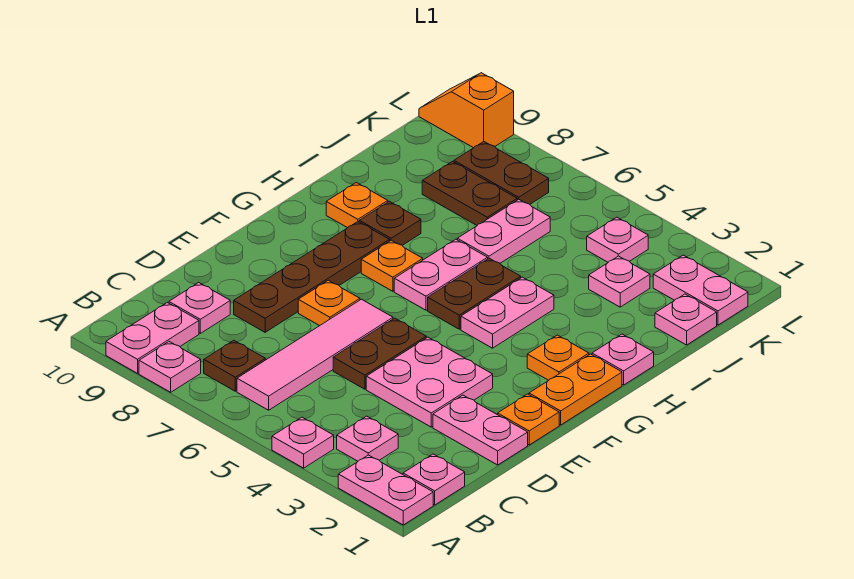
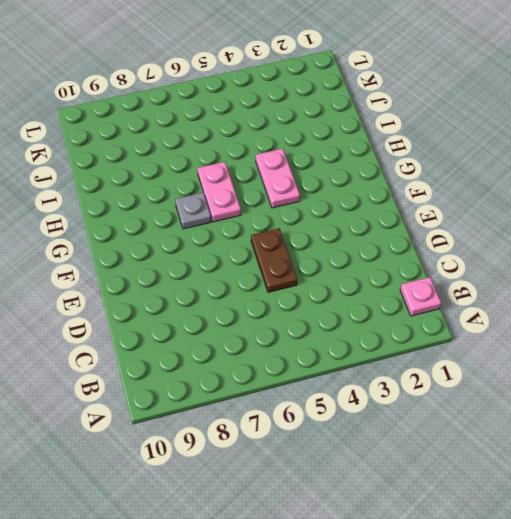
grey 1x1 plate [175,192,211,229] -> orange 1x1 plate [361,240,423,291]
none -> pink 1x2 plate [338,455,433,525]
none -> pink 1x1 plate [272,417,334,468]
none -> pink 1x1 plate [139,342,201,392]
none -> pink 1x2 plate [106,302,199,373]

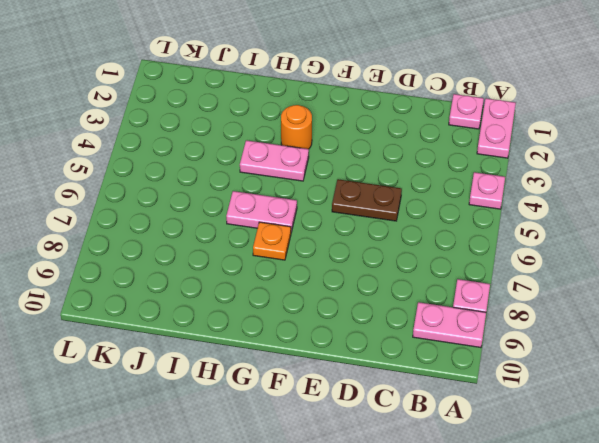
orange 1x1 round brick [281,105,312,149] -> none
none -> pink 1x1 plate [337,416,398,461]
none -> pink 1x4 tile [237,299,393,410]
none -> brown 1x1 plate [204,340,265,391]
none -> pink 1x1 plate [169,283,230,333]

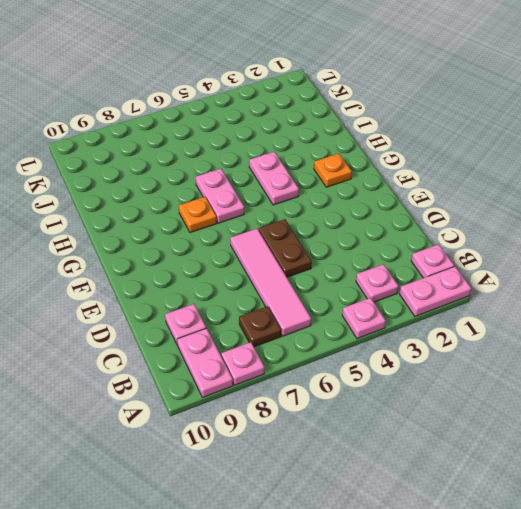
none -> pink 1x2 plate [433,395,528,465]
none -> pink 2x2 plate [366,337,493,427]
none -> brown 1x4 plate [234,222,390,332]
none -> orange 1x1 plate [498,394,559,445]

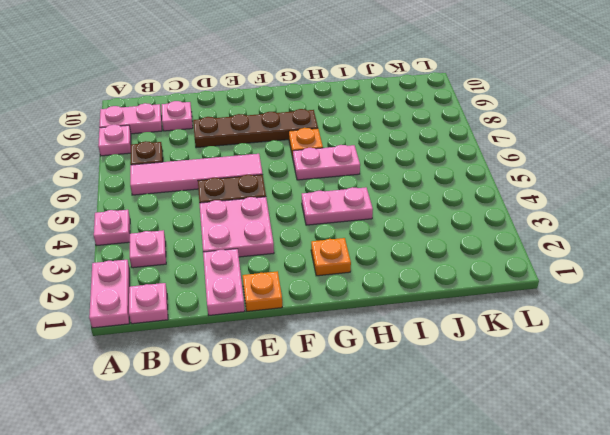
none -> orange 1x1 plate [298,280,360,326]
none -> orange 1x2 plate [529,354,622,425]
none -> brown 1x2 plate [428,258,521,329]
none -> pink 1x1 plate [592,334,654,385]

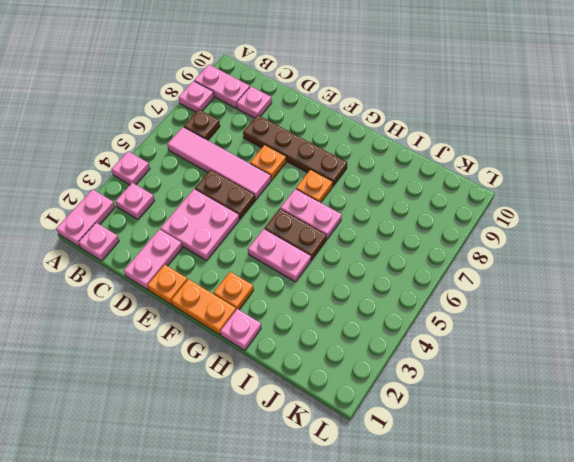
none -> brown 1x1 plate [359,202,421,245]
none -> orange 1x1 plate [326,183,388,228]
none -> pink 1x2 plate [457,199,550,263]
none -> pink 1x1 plate [655,294,717,345]

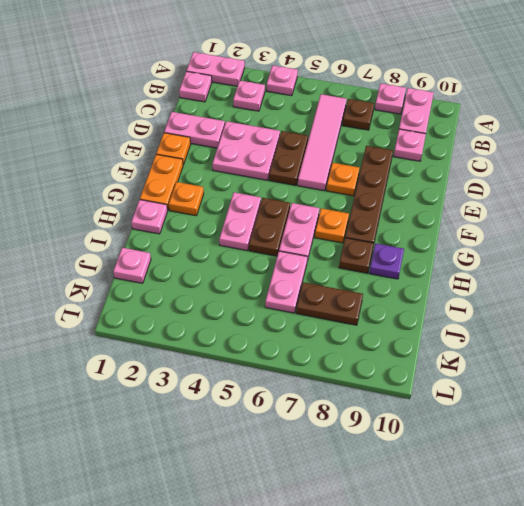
purple 1x1 plate [369,243,404,279] -> orange 1x1 plate [326,183,388,228]
none -> pink 1x1 plate [589,256,650,307]
none -> pink 1x2 plate [653,255,748,325]
none -> pink 1x1 plate [587,217,648,262]
none -> brown 1x2 plate [454,142,549,204]

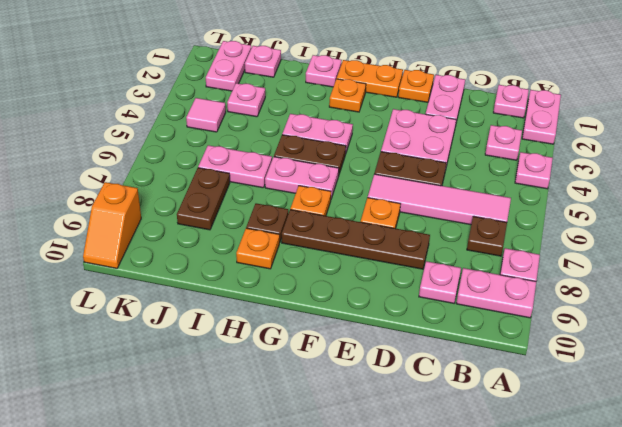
pink 1x1 tile [186,98,226,132] -> pink 1x1 plate [587,217,648,262]
none -> brown 1x2 plate [454,142,549,204]

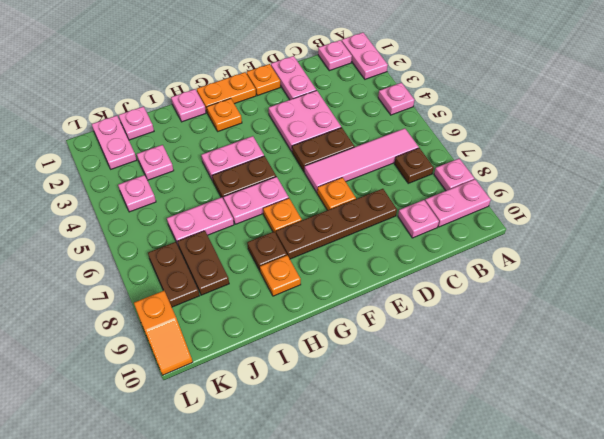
none -> pink 1x1 plate [337,416,398,461]

